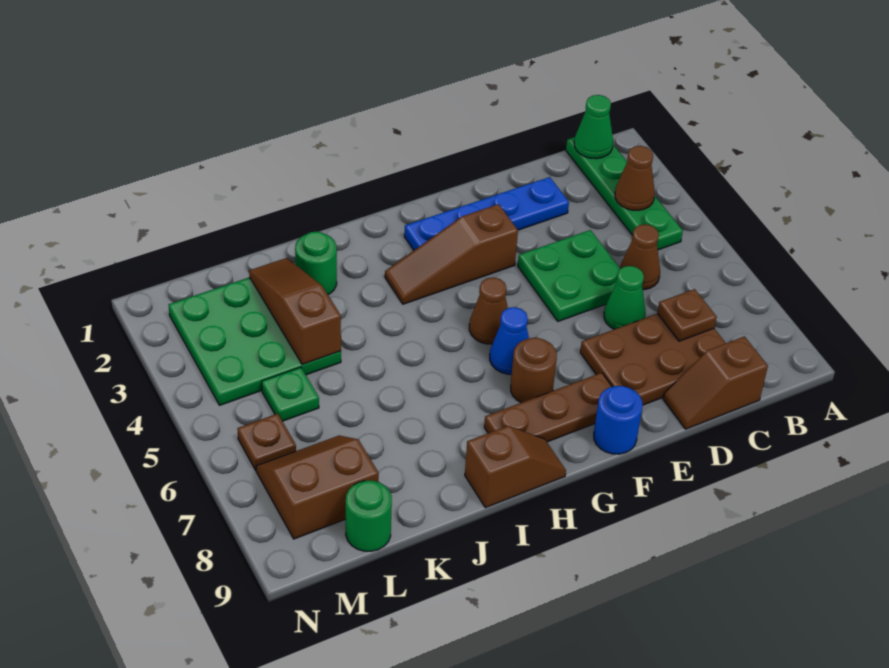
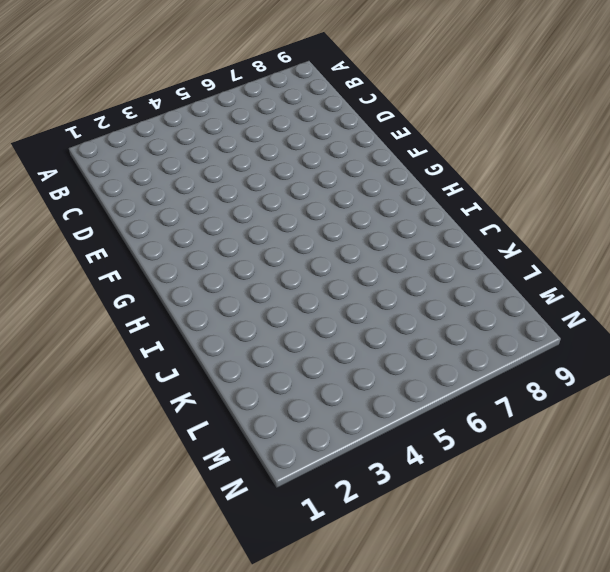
none -> green 1x4 plate [566,137,683,250]
none -> brown 1x1 cone [620,224,660,290]
none -> brown 2x3 plate [580,314,726,405]

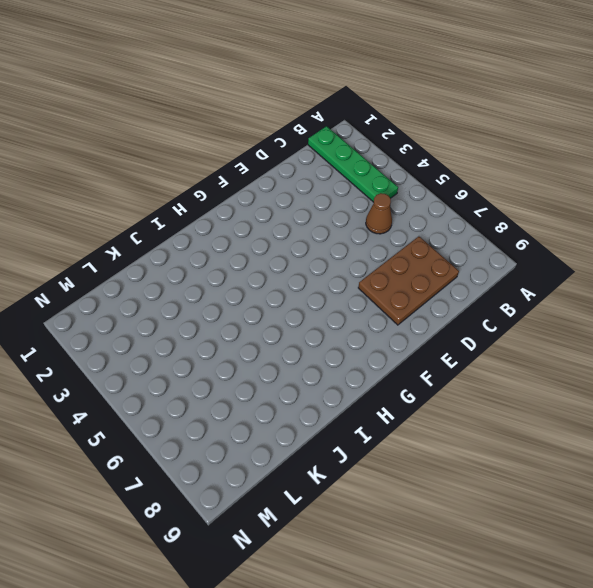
none -> brown 1x2 slope [663,337,768,429]
none -> blue 1x4 plate [404,177,569,250]
none -> green 2x2 plate [518,230,620,321]

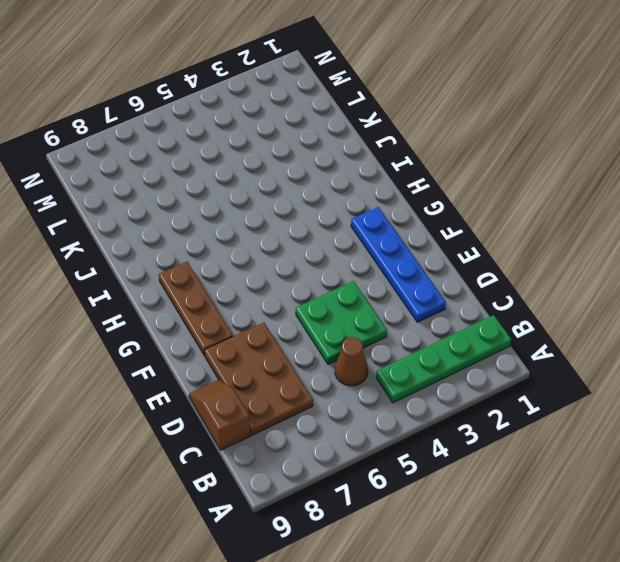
none -> green 1x1 cone [604,266,646,329]
none -> brown 1x3 slope [385,204,518,304]
none -> blue 1x1 round brick [594,386,643,454]

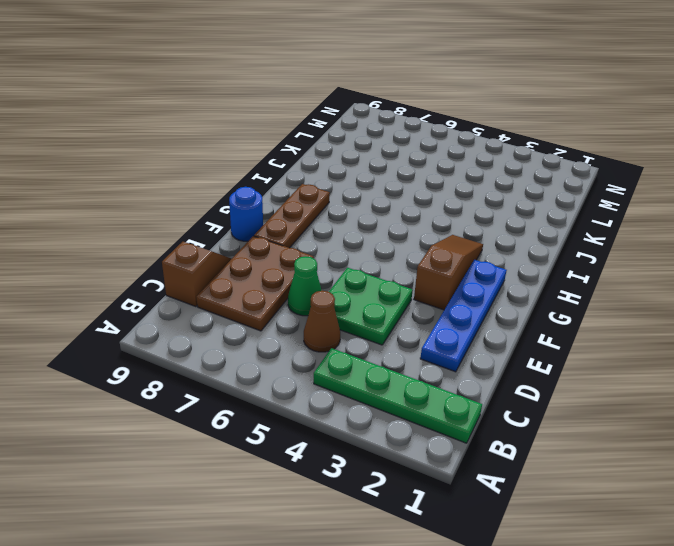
none -> brown 1x1 cone [469,277,508,344]
none -> blue 1x1 cone [490,307,529,374]
none -> brown 1x1 round brick [511,338,557,403]

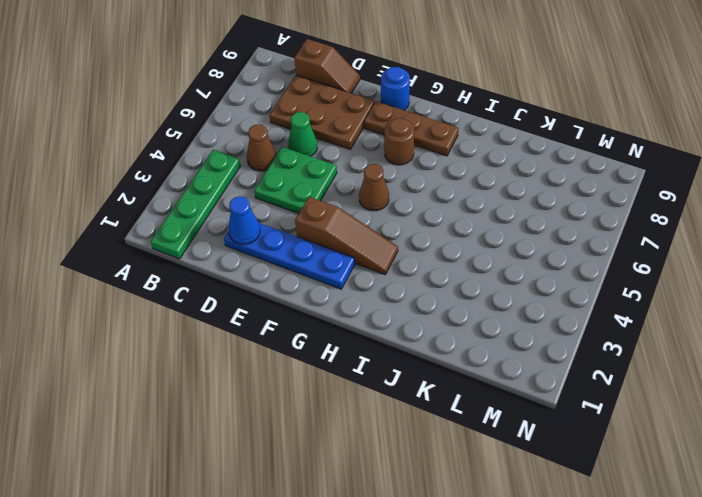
blue 1x1 cone [229,196,260,244] -> blue 1x1 cone moved to [490,307,529,374]
none -> brown 1x2 slope [465,426,566,508]
none -> green 1x1 round brick [295,231,337,295]
none -> green 3x3 plate [169,277,341,405]

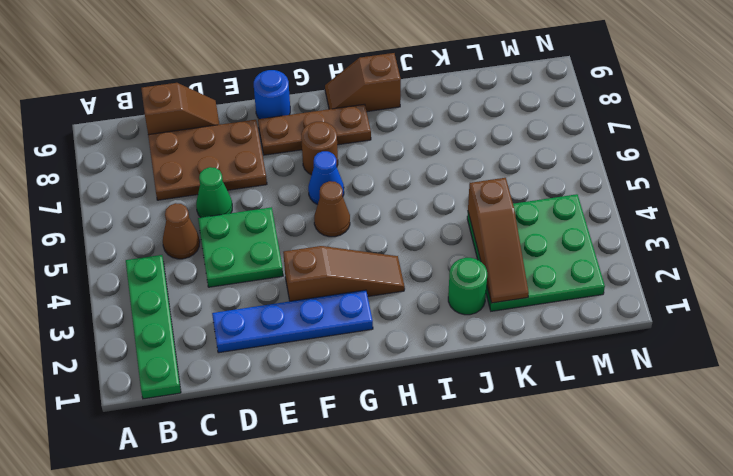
none -> green 1x1 plate [262,367,319,421]
none -> brown 2x2 slope [256,435,379,539]
none -> green 1x1 round brick [346,481,392,551]

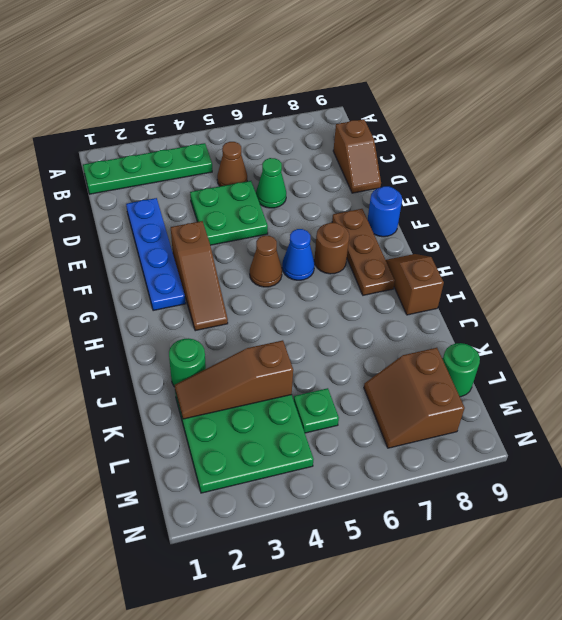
none -> brown 2x3 plate [580,314,726,405]
none -> brown 1x1 plate [237,414,296,470]
none -> green 1x1 cone [574,95,613,159]

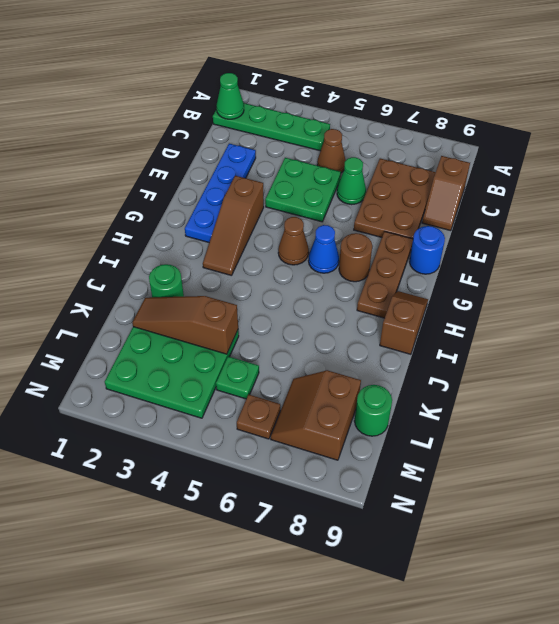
none -> brown 1x1 cone [615,146,655,210]
none -> brown 1x1 plate [657,289,717,341]

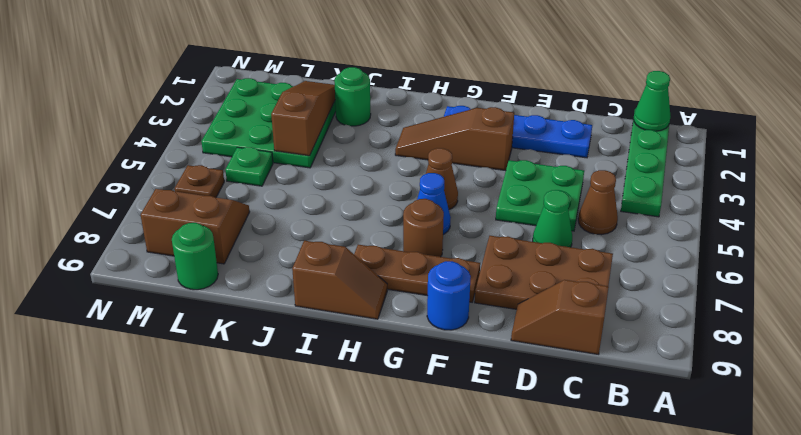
none -> brown 1x1 cone [615,146,655,210]
none -> brown 1x1 plate [657,289,717,341]

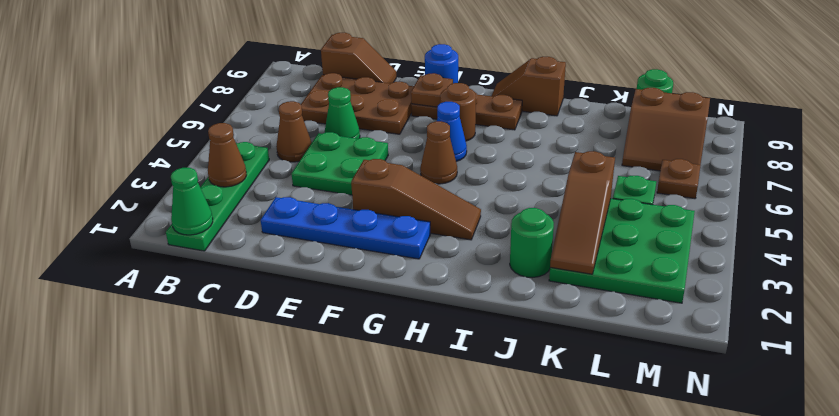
brown 1x1 plate [411,73,453,107] -> brown 1x1 plate moved to [657,289,717,341]

